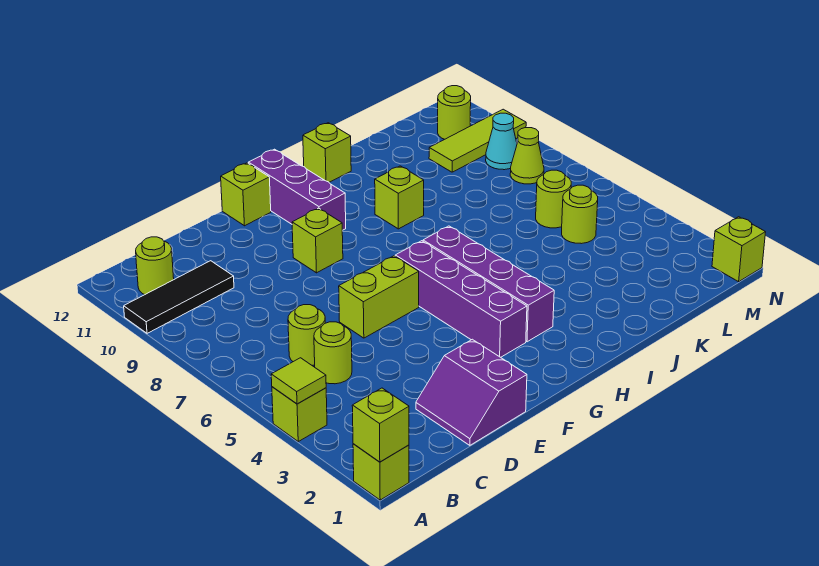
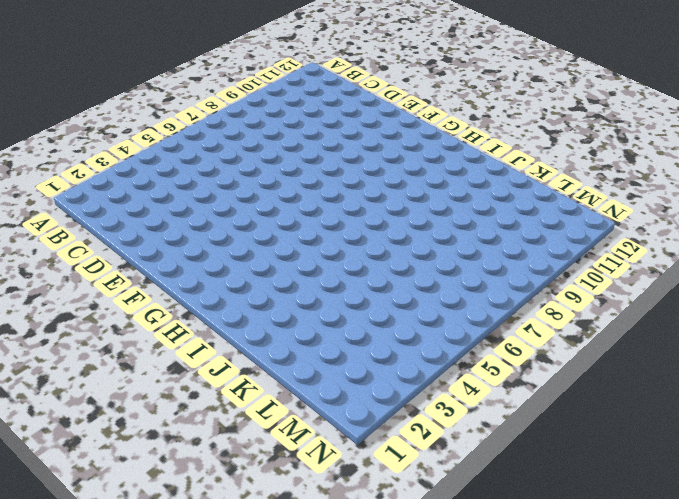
none -> lime 1x1 brick [353,444,409,500]
none -> lime 1x1 brick [272,387,327,441]
none -> black 1x3 tile [124,261,234,333]

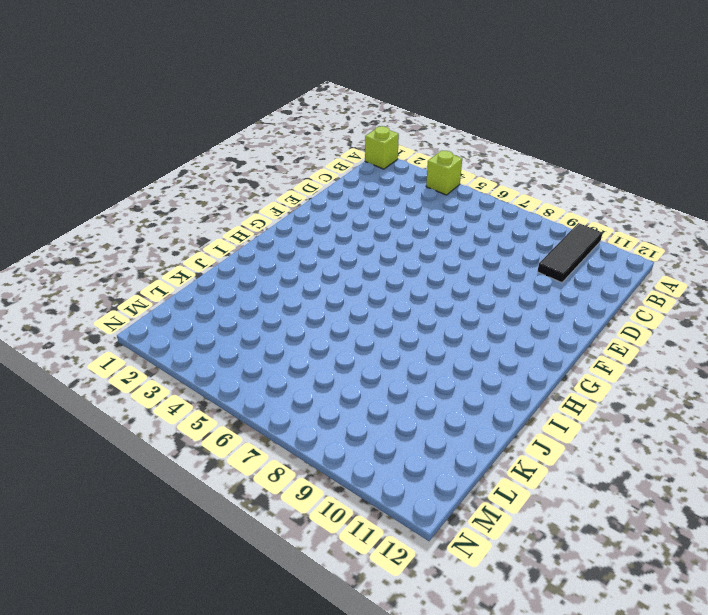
none -> lime 1x1 round brick [136,237,174,295]
none -> lime 1x1 round brick [314,322,352,384]
none -> lime 1x1 round brick [288,305,325,365]

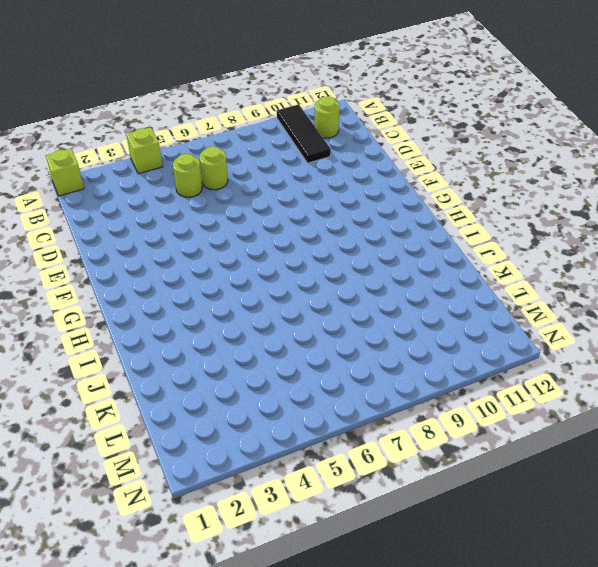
none -> purple 2x2 slope [416,339,527,445]
none -> lime 1x2 brick [339,256,419,338]
none -> lime 1x1 brick [292,208,343,273]

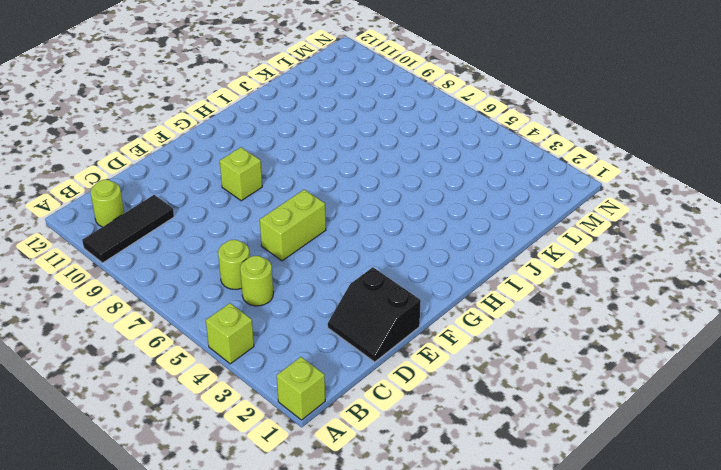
black 2x2 slope [328,267,421,362] -> purple 2x2 slope [416,339,527,445]
none -> lime 1x1 brick [221,163,271,226]
none -> purple 1x4 brick [395,241,527,357]
none -> purple 1x3 brick [248,149,346,230]

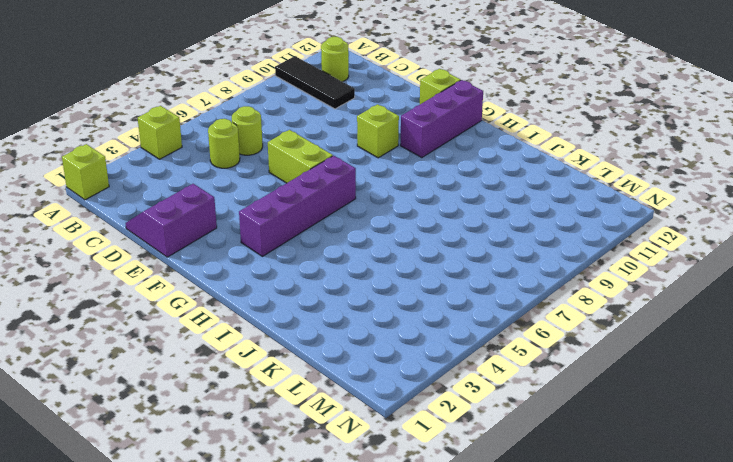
none -> purple 1x4 brick [423,226,554,342]
none -> lime 1x1 brick [375,166,424,229]
none -> lime 1x1 brick [303,123,351,182]

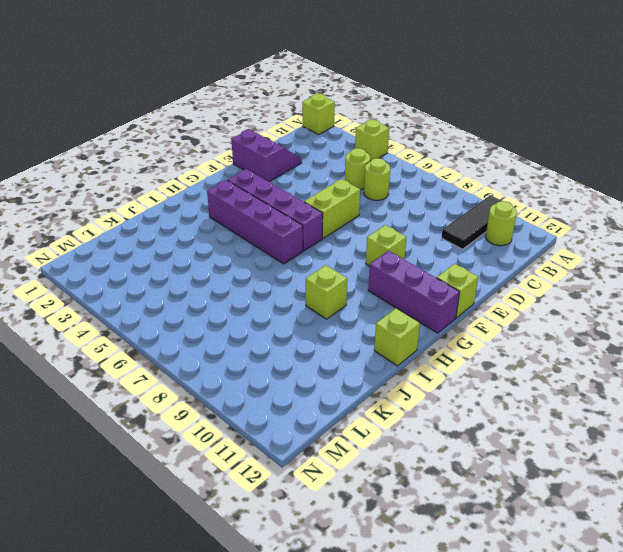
none -> lime 1x1 round brick [562,185,598,244]
none -> lime 1x1 round brick [536,170,571,228]
none -> lime 1x3 tile [429,109,526,172]

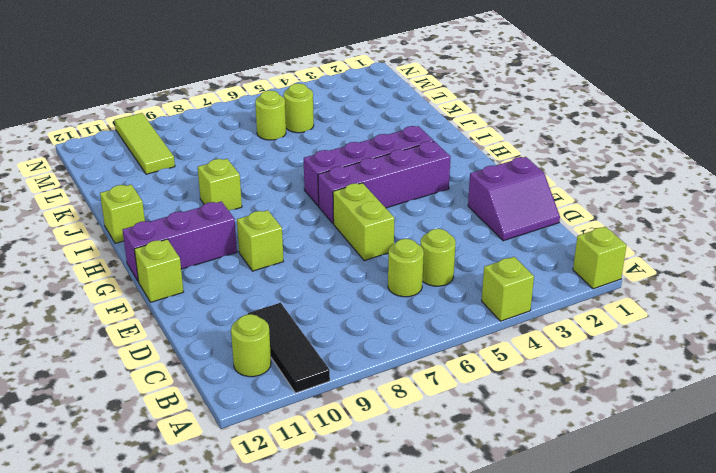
none -> lime 1x1 cone [510,128,544,184]
none -> cyan 1x1 cone [486,113,517,170]
none -> lime 1x1 round brick [438,86,471,139]

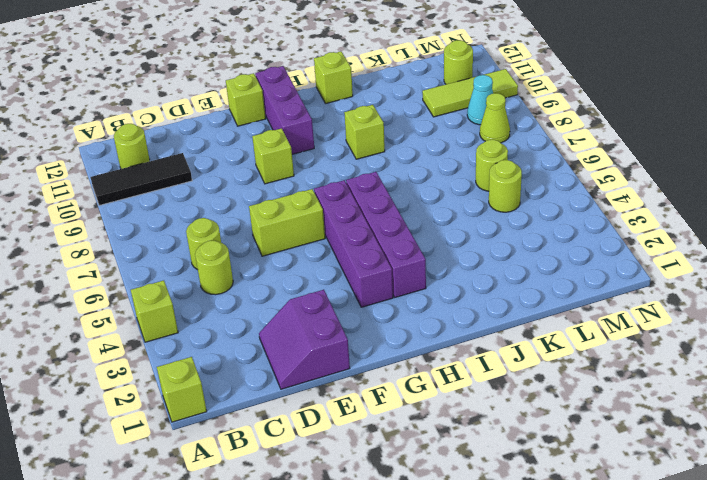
none -> lime 1x1 brick [712,217,766,282]
none -> lime 1x1 brick [352,388,409,462]
none -> lime 1x1 tile [271,358,326,404]

